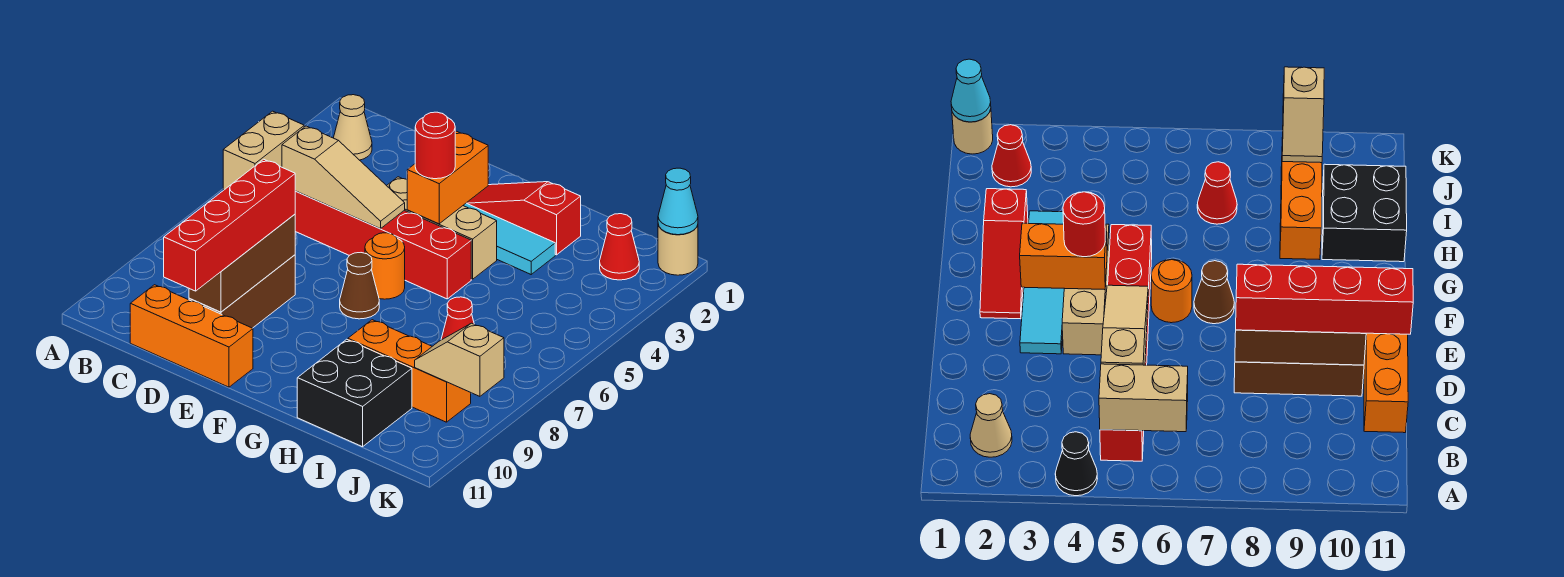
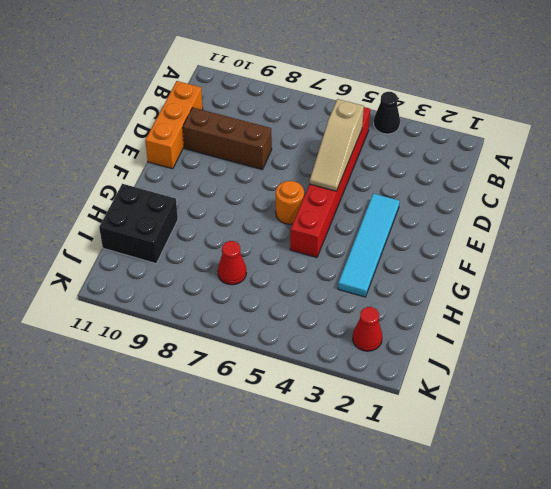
none -> tan 1x1 cone [334,95,372,160]
none -> tan 1x3 brick [387,177,497,279]
none -> red 1x3 slope [467,182,581,255]

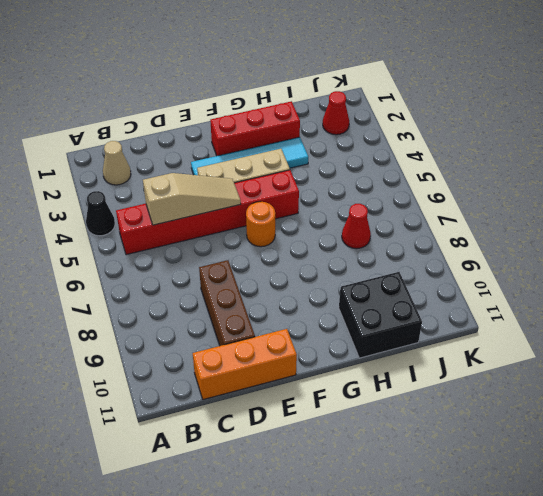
red 1x3 brick [210,101,300,156] -> red 1x3 slope [467,182,581,255]
none -> brown 1x1 cone [340,253,379,319]
none -> orange 1x3 brick [348,320,471,422]
none -> tan 1x1 round brick [658,224,698,275]

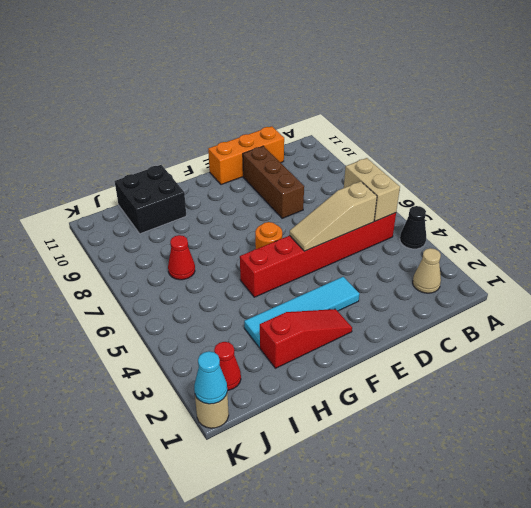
none -> tan 1x3 brick [387,177,497,279]
none -> brown 1x1 cone [340,253,379,319]
none -> orange 1x3 brick [348,320,471,422]

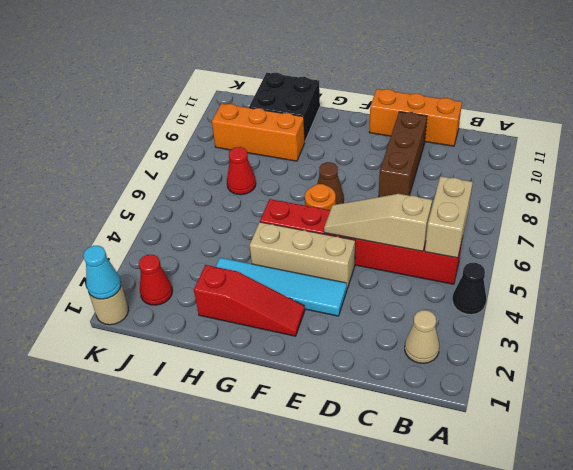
none -> brown 1x3 brick [189,214,295,312]
none -> orange 1x2 brick [407,131,488,224]
none -> tan 1x2 slope [415,323,504,396]

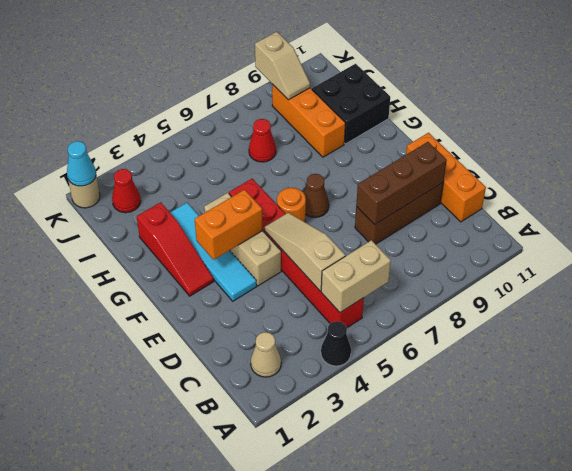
none -> red 1x4 brick [164,159,295,291]
none -> red 1x1 round brick [415,112,455,179]

